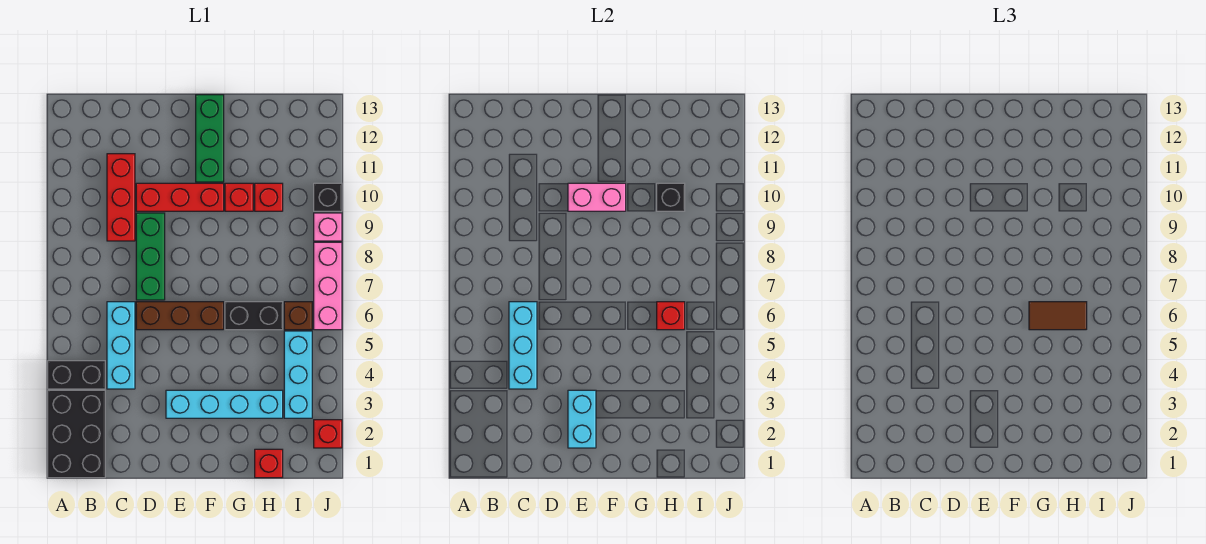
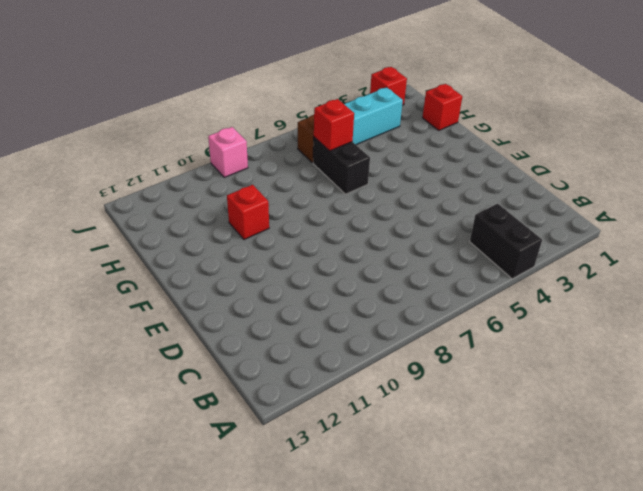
none -> black 2x3 brick [48,390,105,478]
none -> cyan 1x3 brick [107,302,135,389]
none -> red 1x3 brick [107,154,135,241]

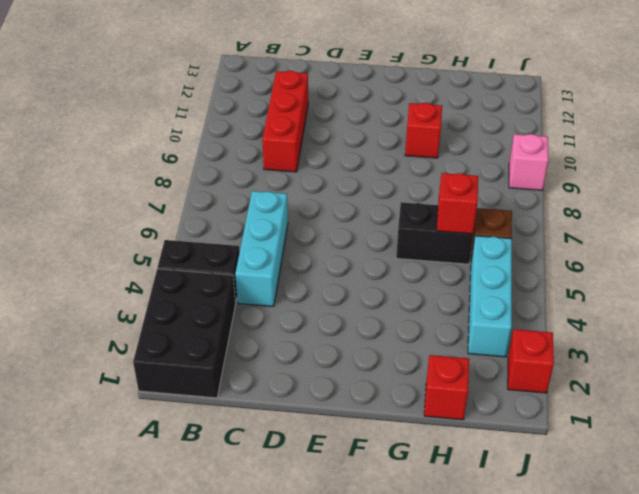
none -> brown 1x3 brick [136,302,224,330]
none -> green 1x3 brick [136,213,165,300]
none -> red 1x3 brick [136,183,224,211]

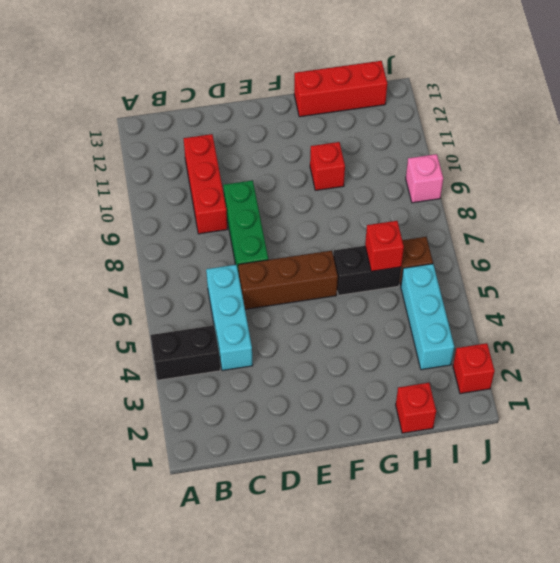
red 1x3 brick [294,61,387,117] -> red 1x3 brick moved to [136,183,224,211]
none -> black 2x3 brick [48,390,105,478]
none -> cyan 1x4 brick [166,390,283,418]
none -> green 1x3 brick [196,95,224,182]

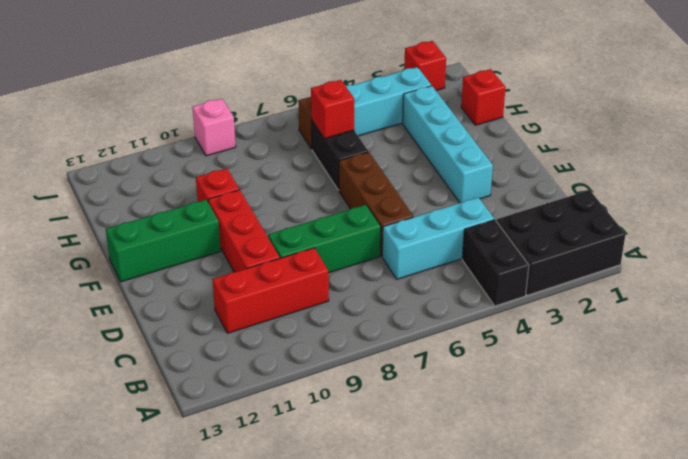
none -> red 1x1 brick [255,183,283,211]
none -> pink 1x3 brick [314,242,342,330]
none -> black 1x1 brick [314,183,342,211]

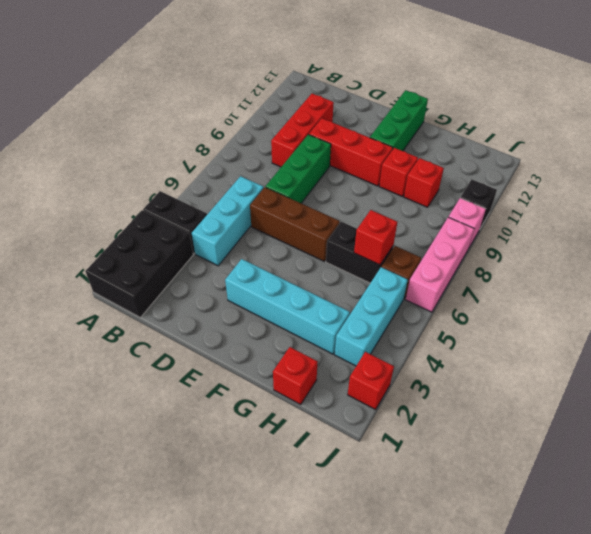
none -> cyan 1x3 brick [509,302,537,389]
none -> cyan 1x2 brick [568,390,596,448]
none -> pink 1x2 brick [568,183,626,211]

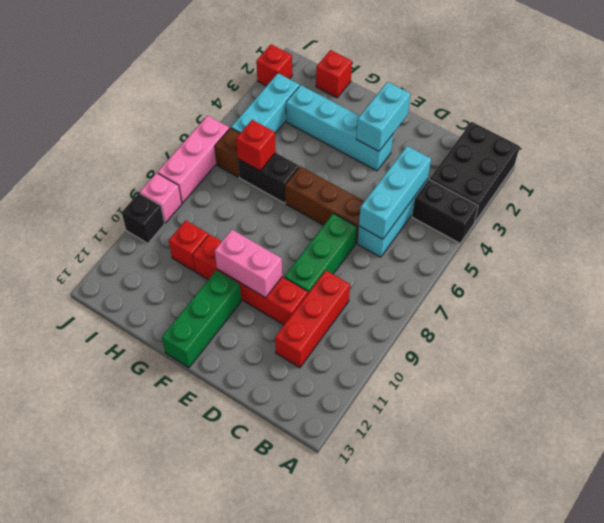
none -> black 1x1 brick [657,183,685,211]
none -> brown 1x2 tile [1029,302,1087,330]

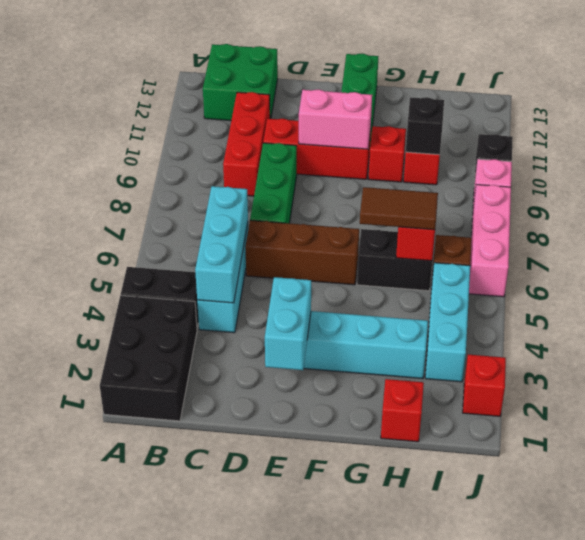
green 2x2 brick [203,44,278,121] -> none

